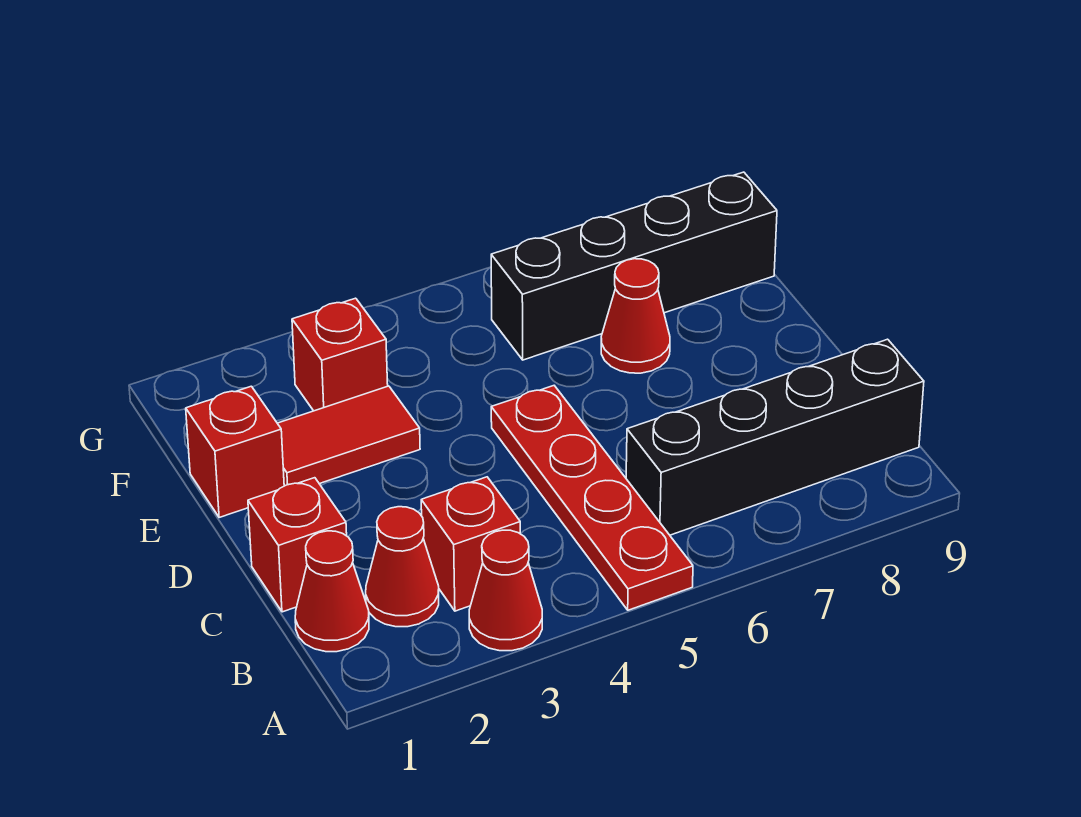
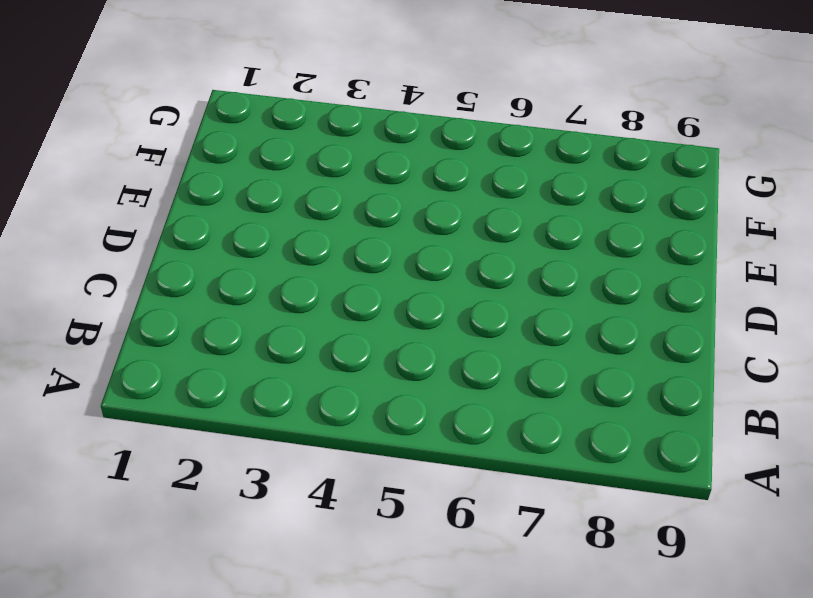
none -> red 1x1 cone [469,530,542,651]
none -> red 1x4 plate [491,386,693,610]
none -> red 1x1 cone [295,531,369,652]

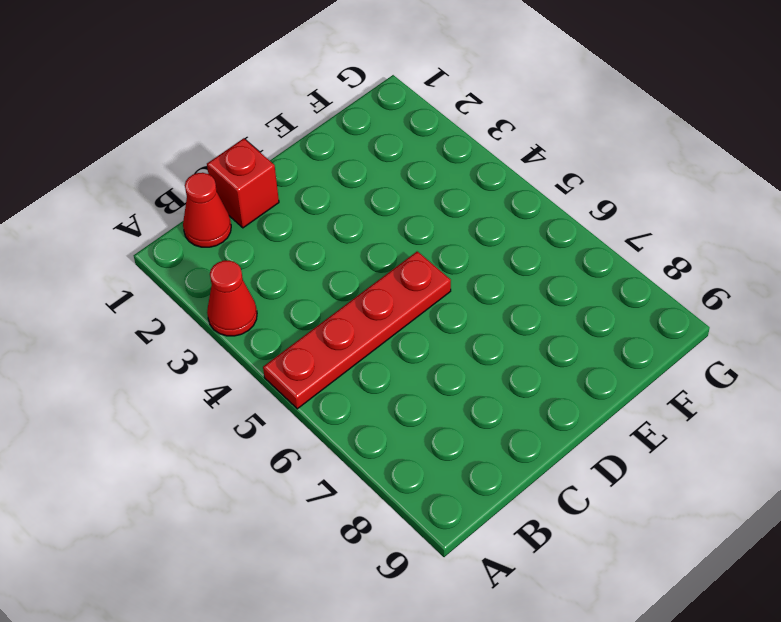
none -> red 1x1 cone [366,507,439,627]
none -> red 1x1 brick [421,477,520,611]
none -> black 1x4 brick [626,339,924,535]

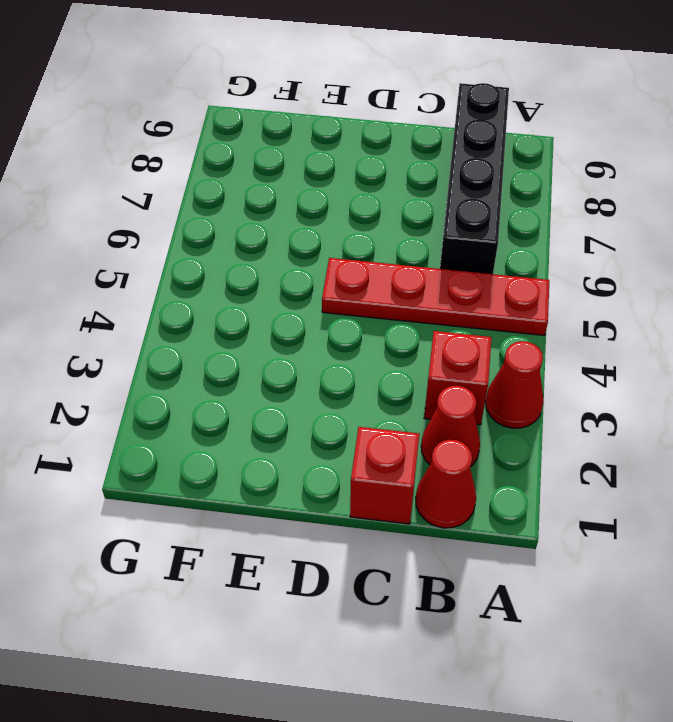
none -> red 1x1 brick [186,386,284,517]
none -> red 1x2 tile [277,386,420,486]
none -> red 1x1 cone [601,259,670,373]

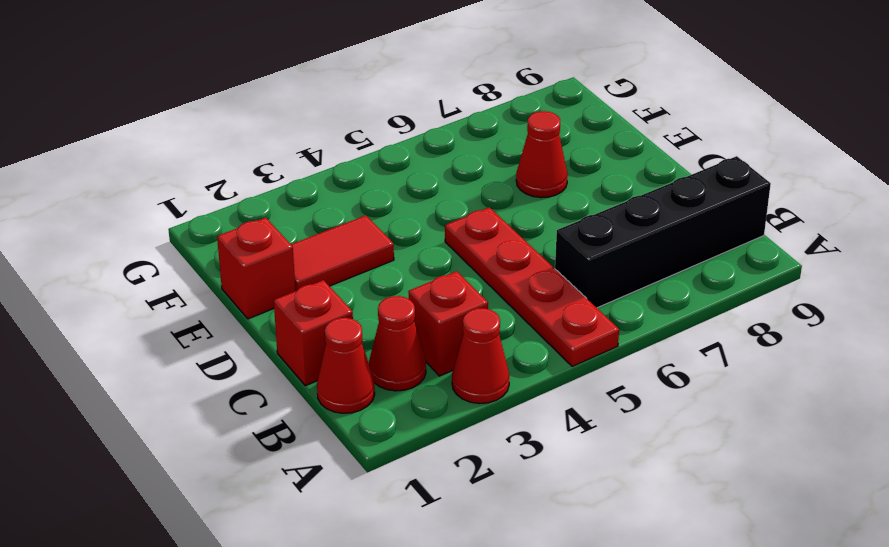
none -> red 1x1 brick [292,298,388,411]
none -> black 1x4 brick [491,172,777,360]

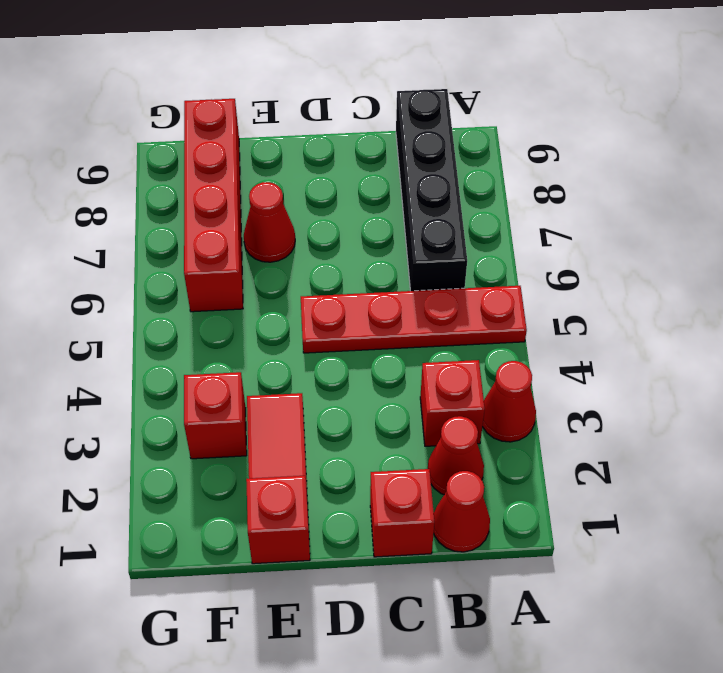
red 1x4 brick [184,99,243,312] -> black 1x4 brick [491,172,777,360]

